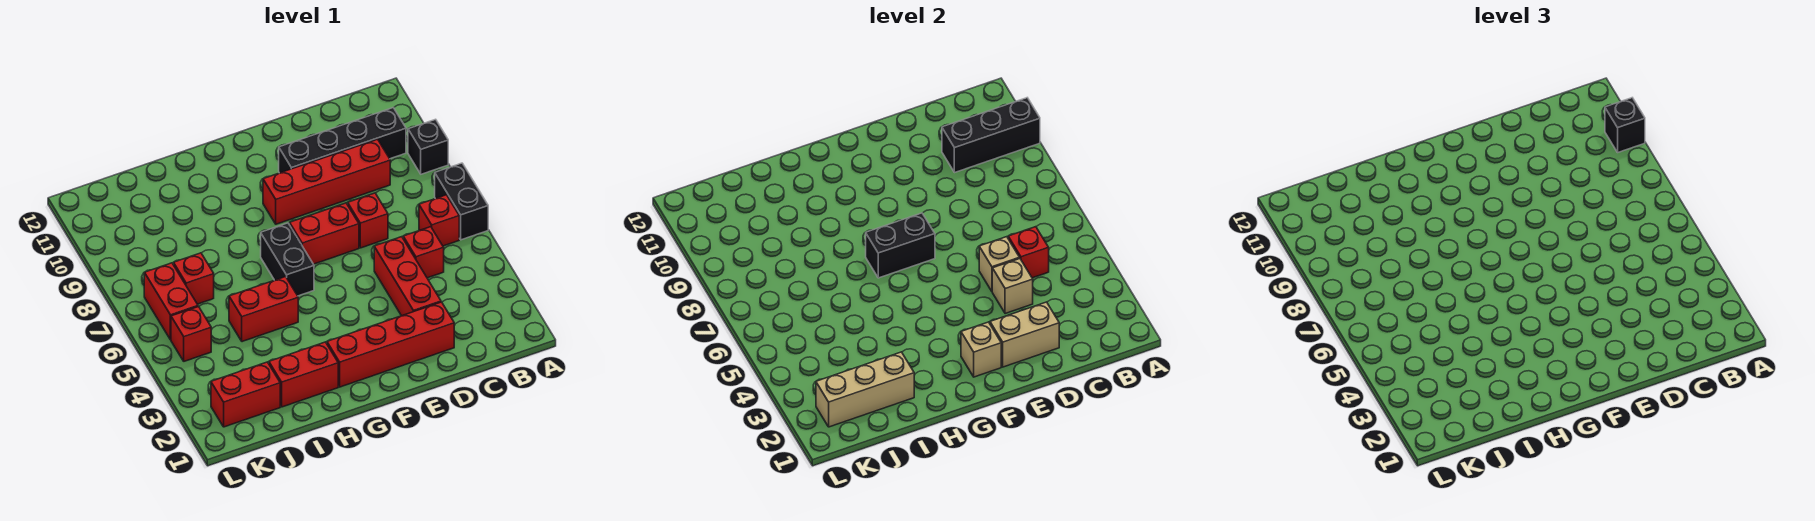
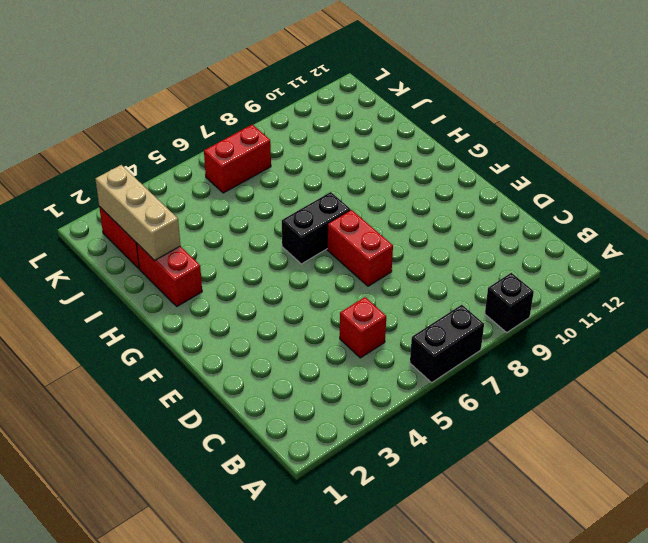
none -> red 1x1 brick [419,195,459,246]
none -> black 1x4 brick [279,108,406,173]
none -> red 1x4 brick [263,139,390,224]

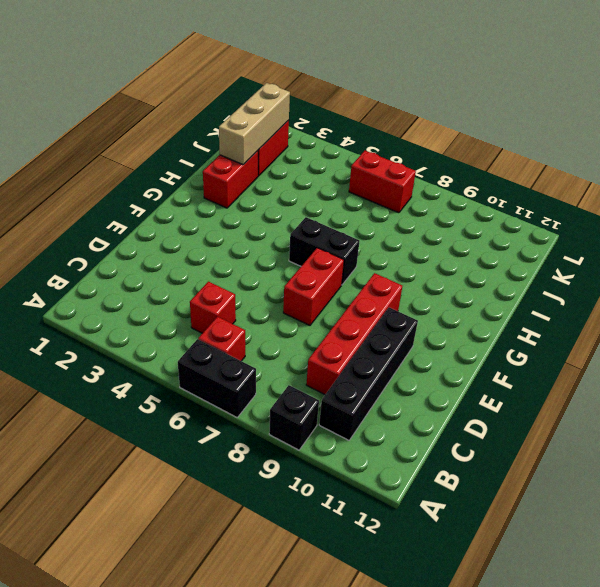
none -> red 1x4 brick [327,302,454,387]
none -> red 1x3 brick [374,237,441,316]
none -> red 1x1 brick [348,193,388,248]

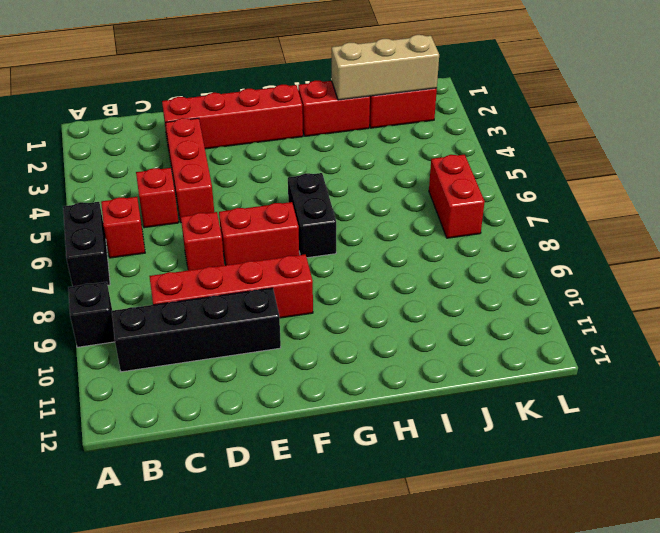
none -> red 1x2 brick [229,277,298,342]
none -> red 1x1 brick [174,253,214,304]
none -> red 1x1 brick [171,307,211,361]

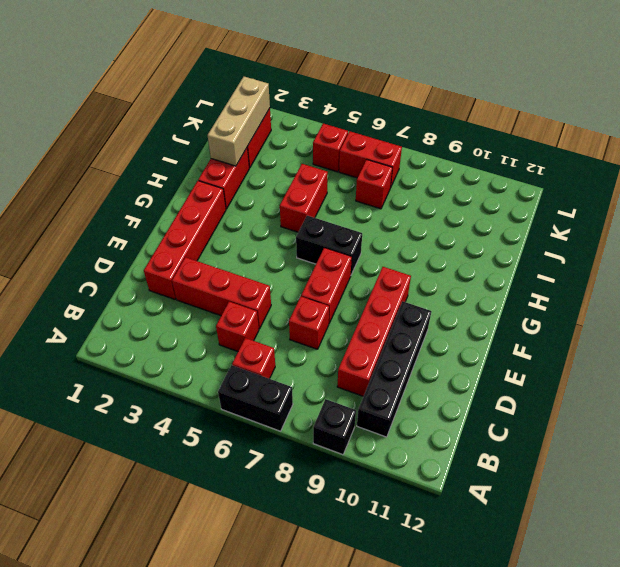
none -> black 1x3 brick [942,98,1040,173]
none -> red 1x1 brick [1008,227,1049,278]
none -> tan 1x2 brick [990,302,1059,367]

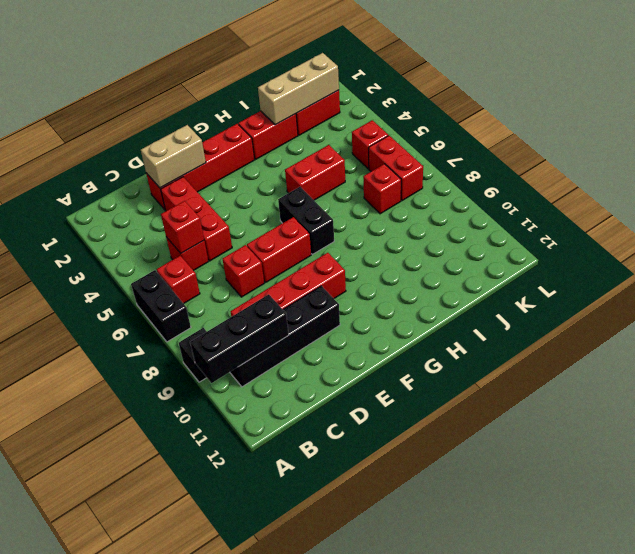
none -> tan 1x1 brick [992,258,1033,314]
none -> tan 1x1 brick [979,237,1019,291]
none -> tan 1x1 brick [961,322,1001,377]

